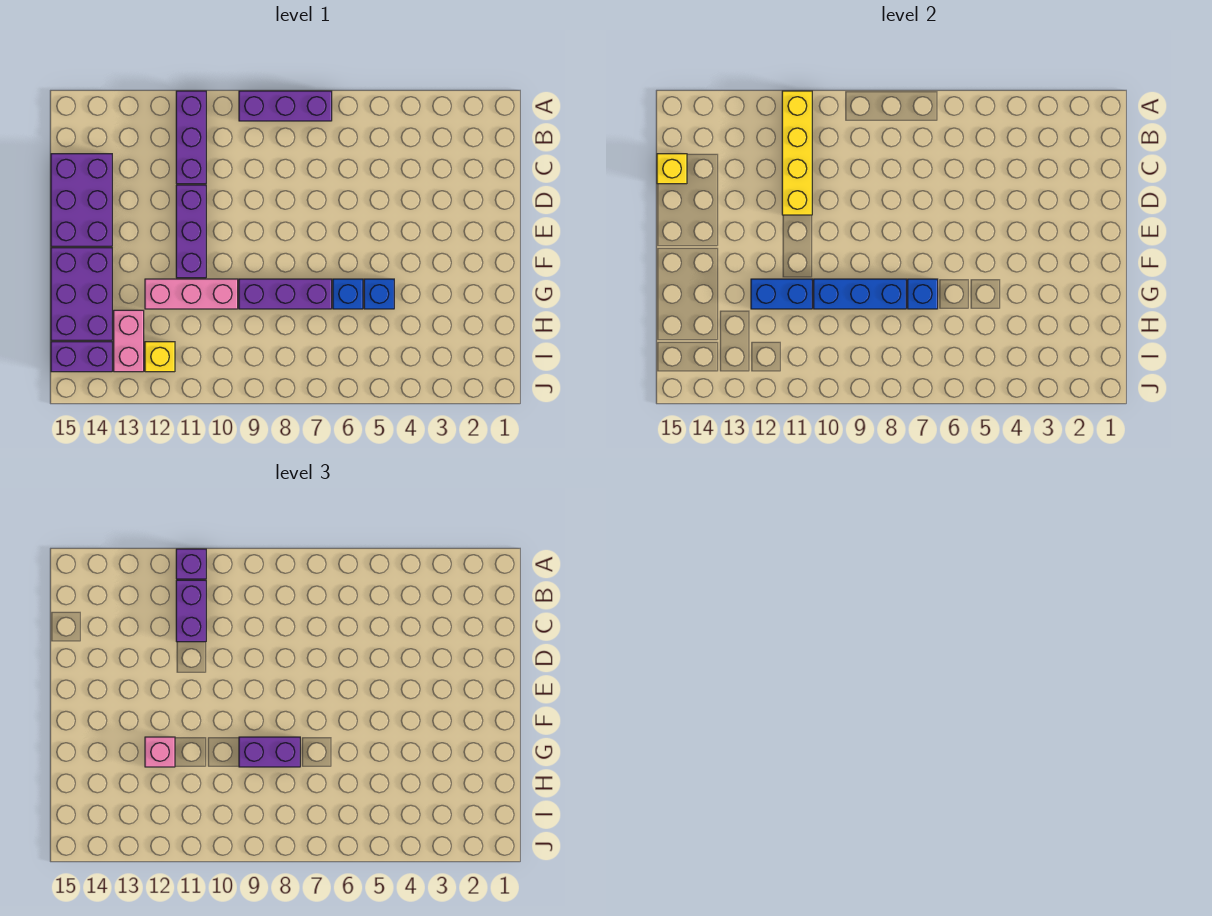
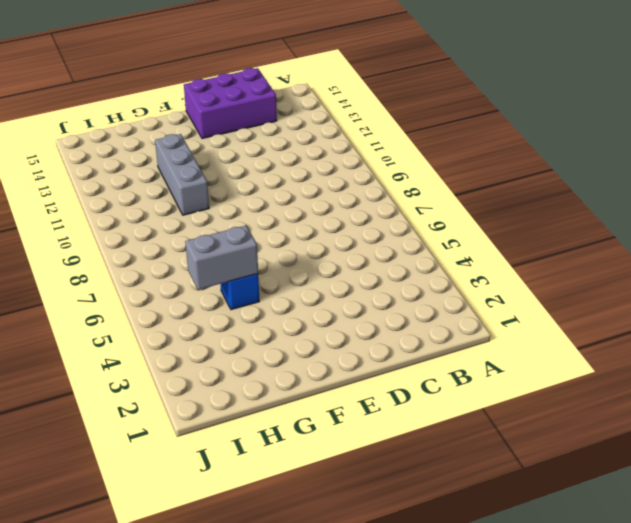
grey 1x2 brick [185,226,258,290] -> none
grey 1x3 brick [155,134,209,215] -> pink 1x3 brick [145,279,238,309]
none -> purple 1x3 brick [239,91,332,121]
none -> purple 1x3 brick [176,91,206,184]
none -> purple 1x3 brick [176,185,206,278]

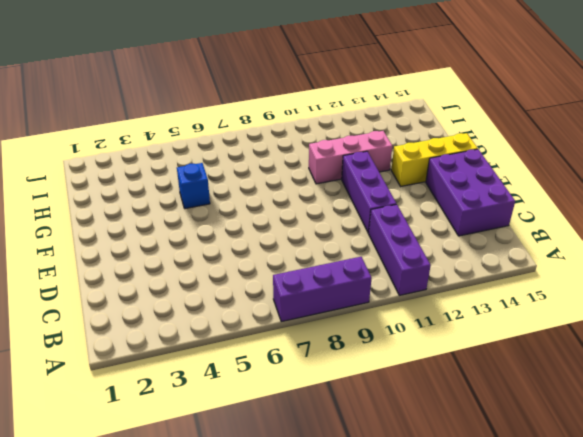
yellow 1x3 brick [391,133,478,186] -> purple 2x3 brick [51,248,112,340]
none -> blue 1x1 brick [333,279,363,309]
none -> purple 1x3 brick [239,279,332,309]
none -> pink 1x2 brick [114,310,144,372]

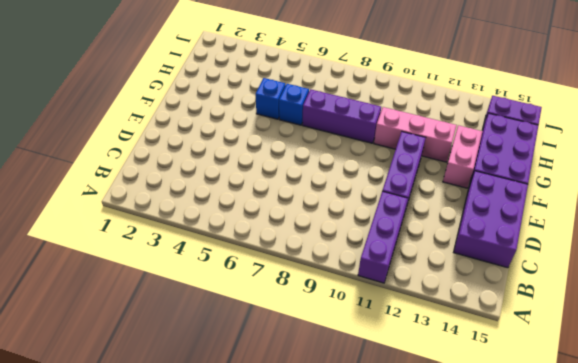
pink 1x2 brick [443,125,482,188] -> pink 1x2 brick moved to [114,310,144,372]
none -> purple 1x3 brick [239,91,332,121]
none -> yellow 1x1 brick [145,342,175,372]
none -> yellow 1x4 brick [782,91,812,215]

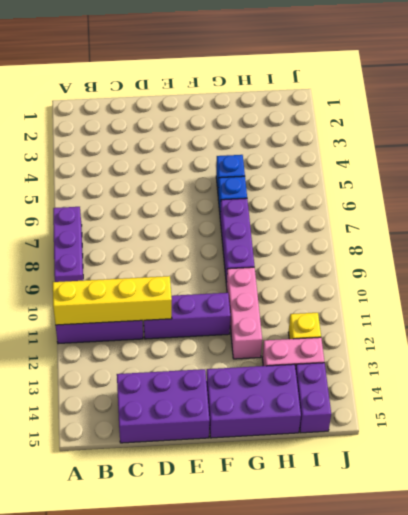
none -> yellow 1x1 brick [657,154,687,184]
none -> blue 1x1 brick [908,279,938,309]
none -> blue 1x3 brick [814,279,906,309]

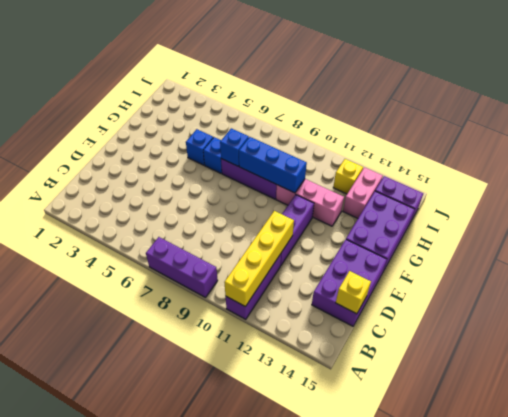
none -> blue 1x2 brick [751,279,812,309]
none -> purple 1x1 brick [176,549,206,579]
none -> purple 1x2 brick [176,580,206,642]

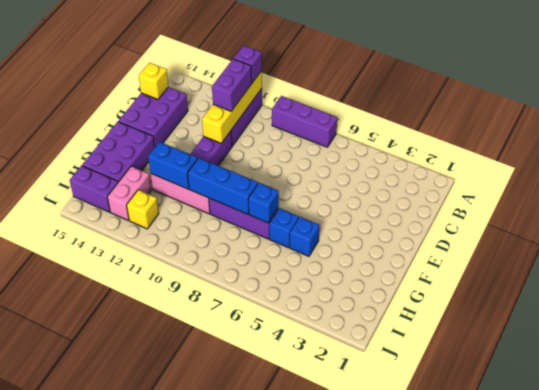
none -> purple 1x2 brick [239,737,300,767]
none -> pink 1x1 brick [145,737,175,767]

